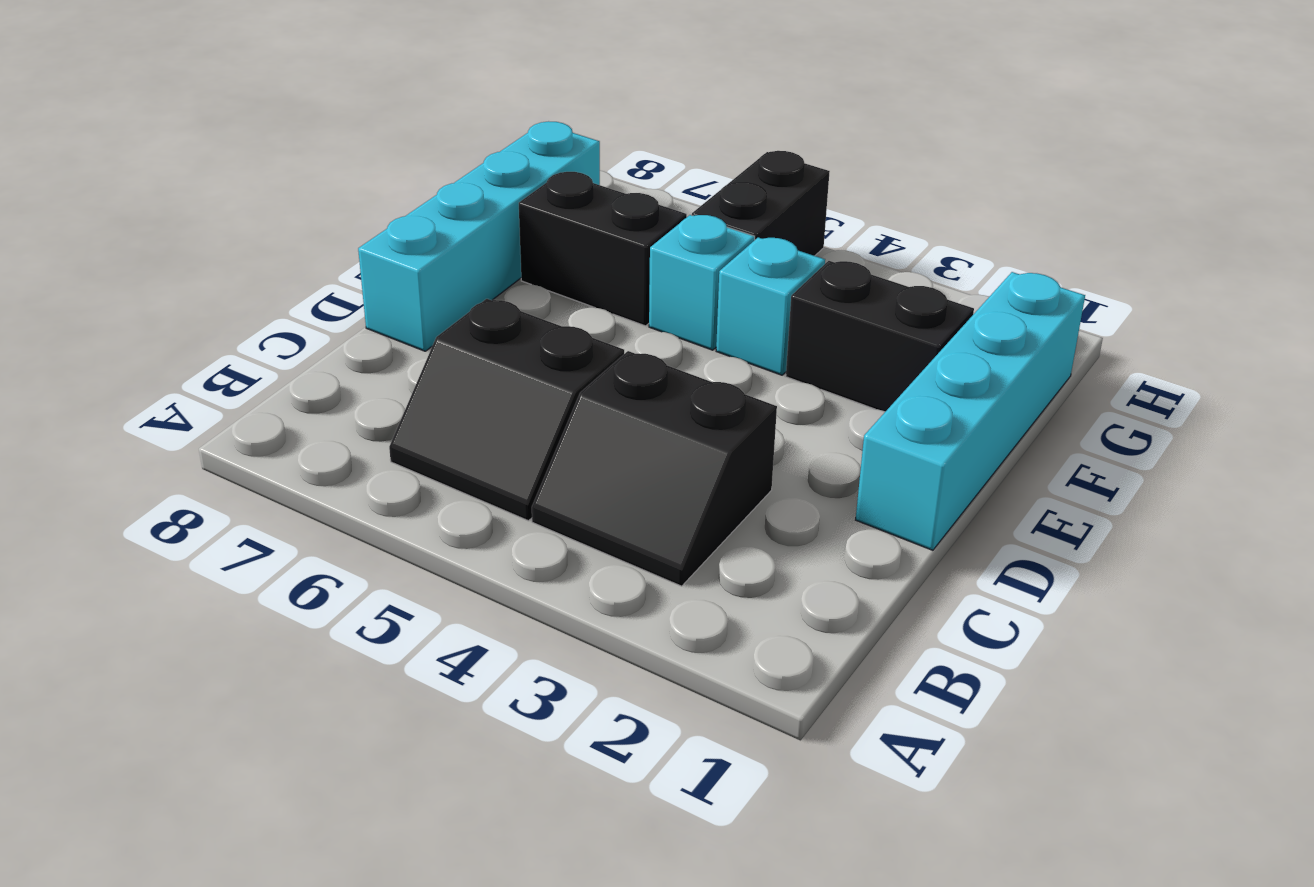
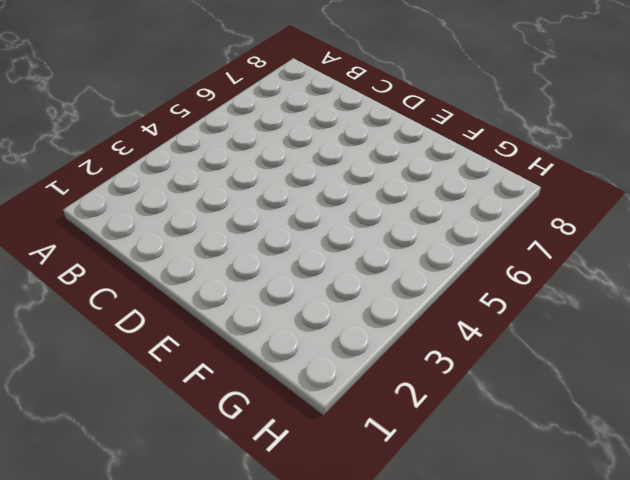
none -> black 2x2 slope [532,351,777,586]
none -> black 2x2 slope [389,299,624,521]

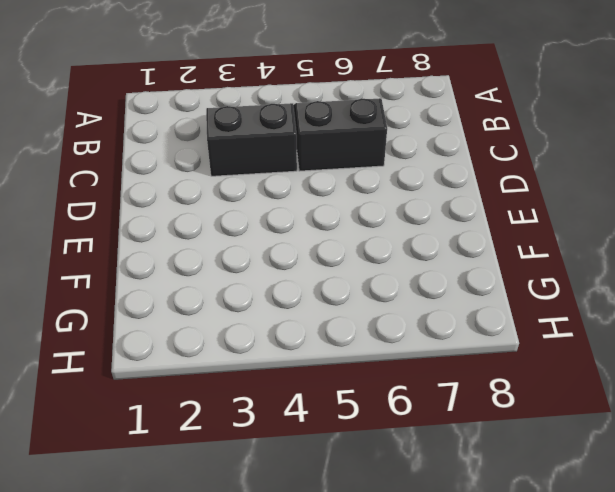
none -> cyan 1x4 brick [856,272,1085,550]
none -> cyan 1x4 brick [358,121,600,351]

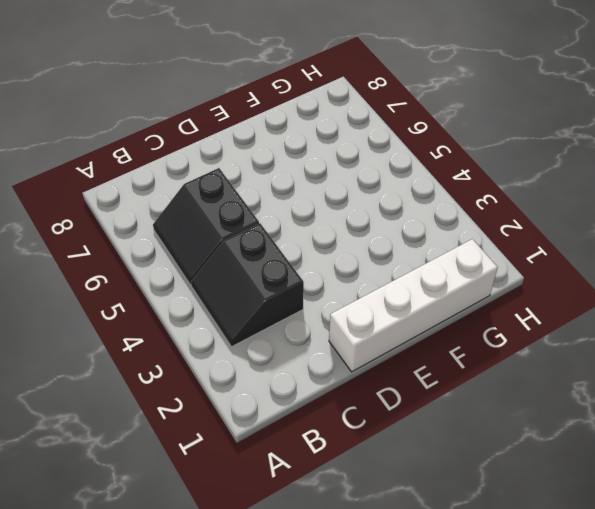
white 1x4 brick [329,239,498,372] -> cyan 1x4 brick [856,272,1085,550]
none -> cyan 1x4 brick [358,121,600,351]
none -> black 1x2 brick [786,261,974,411]

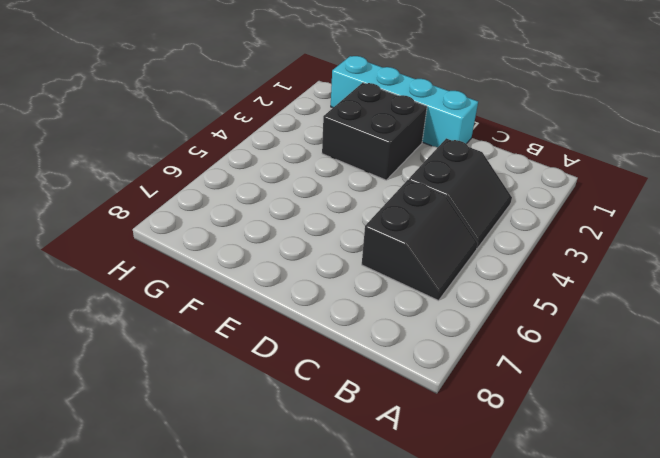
black 2x2 brick [322,83,427,180] -> black 1x2 brick [786,261,974,411]
none -> cyan 1x4 brick [358,121,600,351]
none -> cyan 1x1 brick [716,237,825,375]

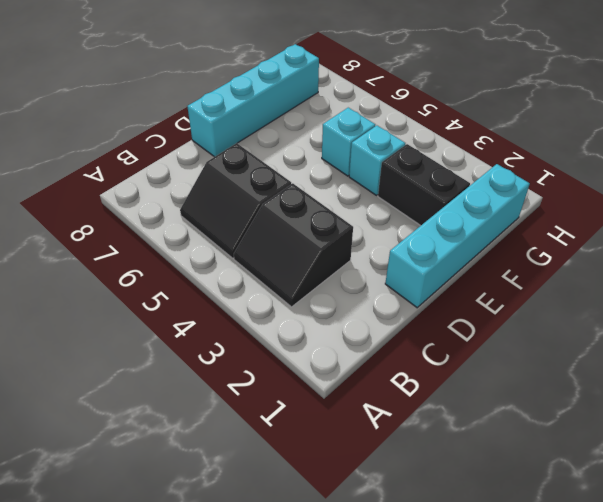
none -> black 1x2 brick [519,172,687,326]
none -> black 1x2 brick [692,151,830,256]

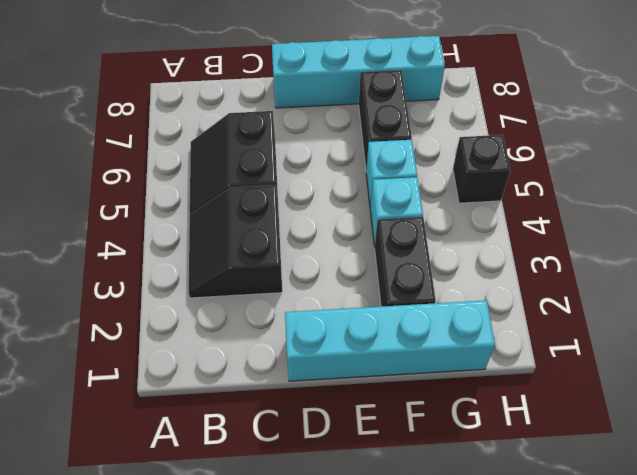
black 1x1 brick [453,135,510,203] -> black 1x2 brick [692,151,830,256]

